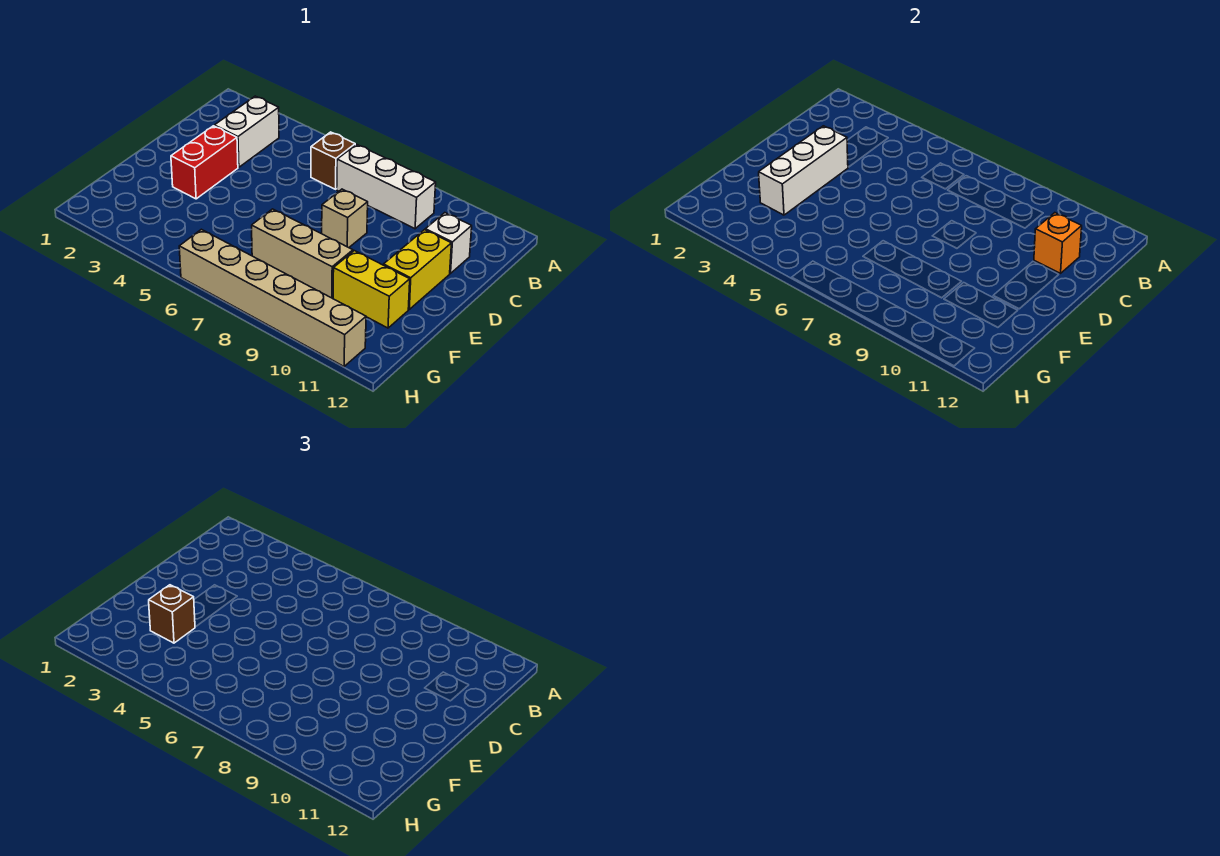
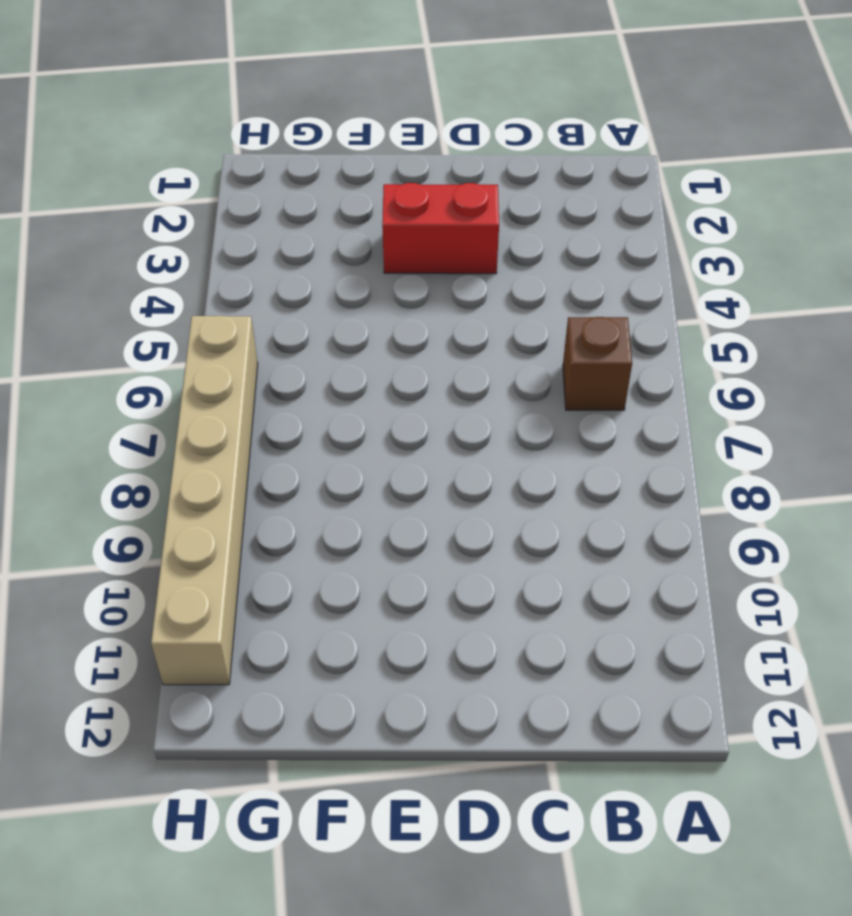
none -> white 1x2 brick [214,96,279,167]
none -> white 1x3 brick [337,144,436,229]
none -> white 1x1 brick [425,213,472,273]

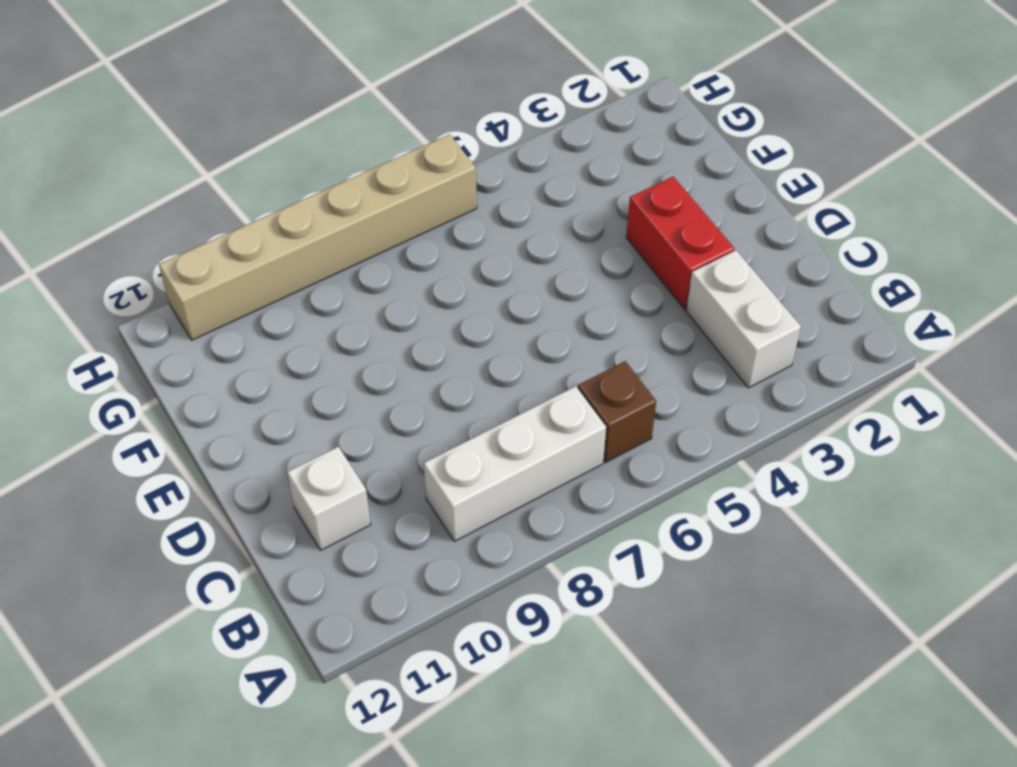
none -> tan 1x1 brick [322,189,368,248]
none -> yellow 1x2 brick [384,230,451,309]
none -> tan 1x3 brick [252,209,353,298]

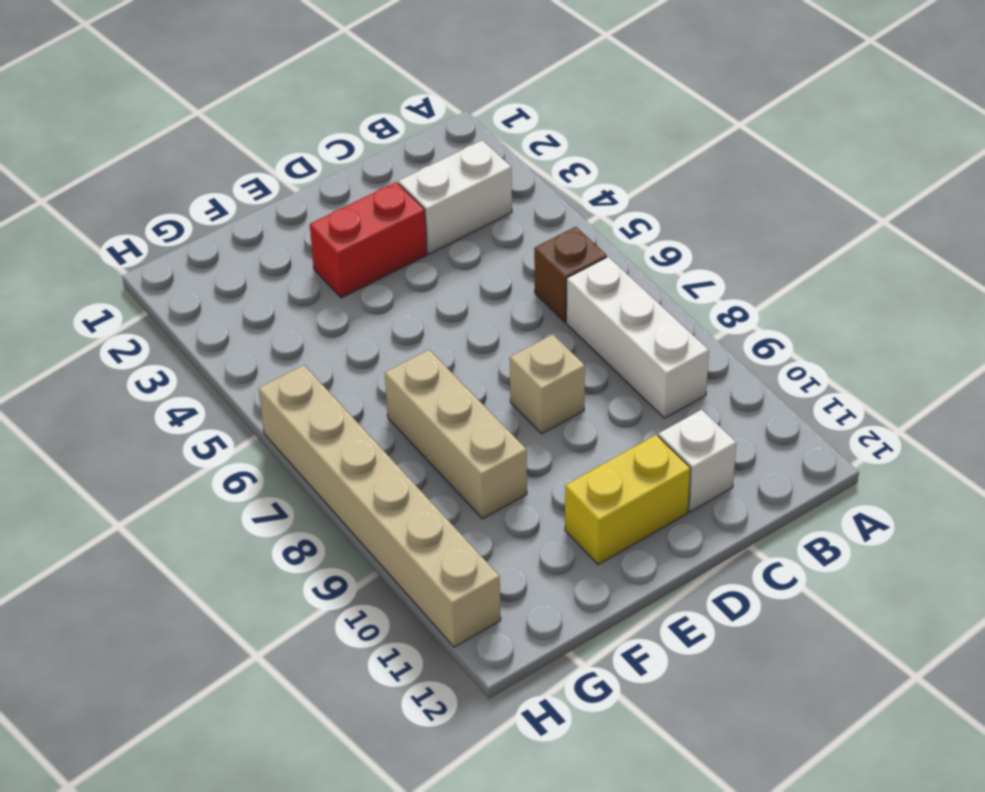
none -> yellow 1x2 brick [333,251,410,328]
none -> orange 1x1 brick [1034,213,1082,273]
none -> white 1x3 brick [759,126,848,215]

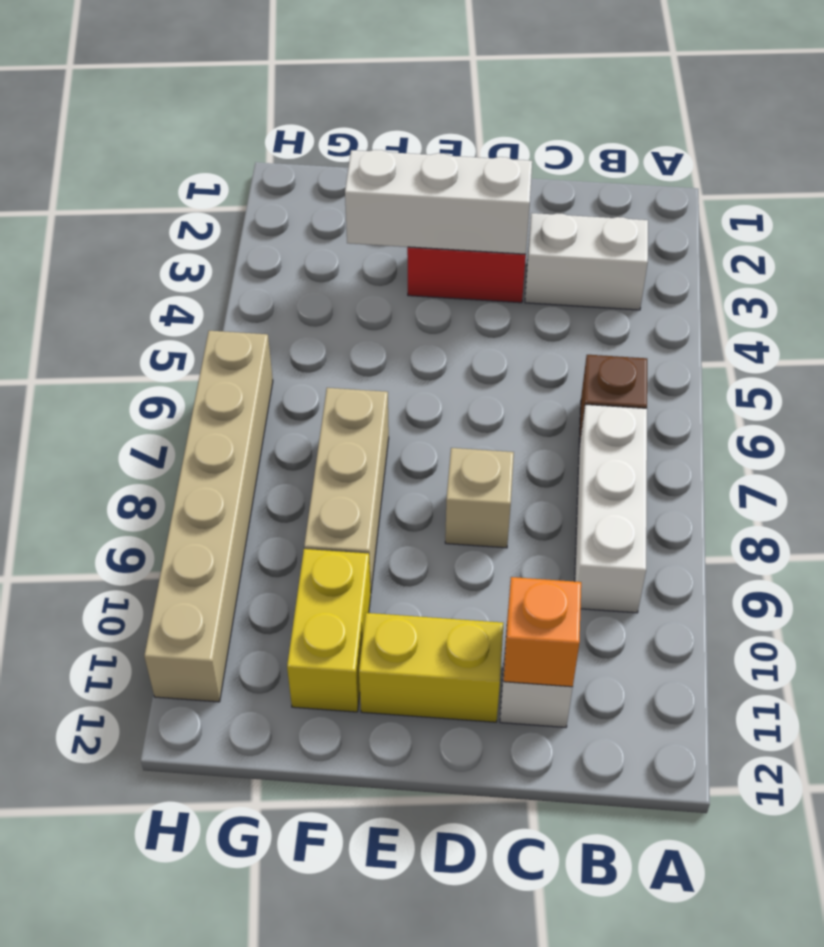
none -> brown 1x1 brick [149,585,195,643]

